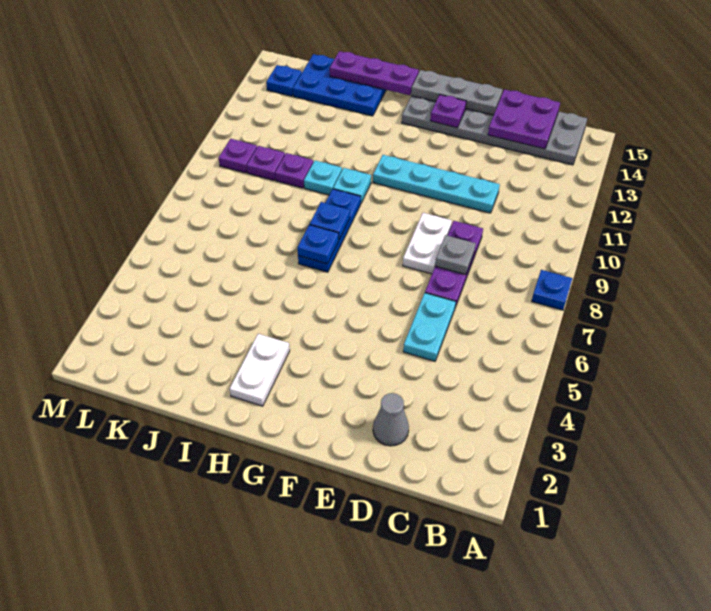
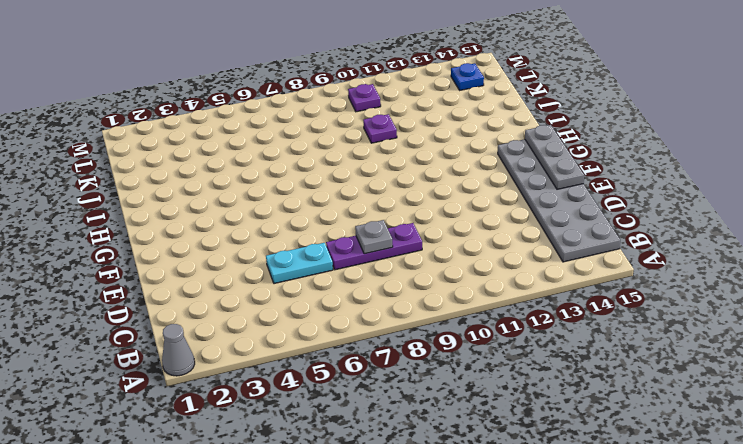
grey 1x1 cone [162,324,195,376] -> grey 1x1 cone moved to [373,393,409,446]
none -> blue 1x1 plate [532,270,572,310]
none -> cyan 1x4 plate [373,155,500,213]
none -> white 1x2 plate [403,213,452,274]

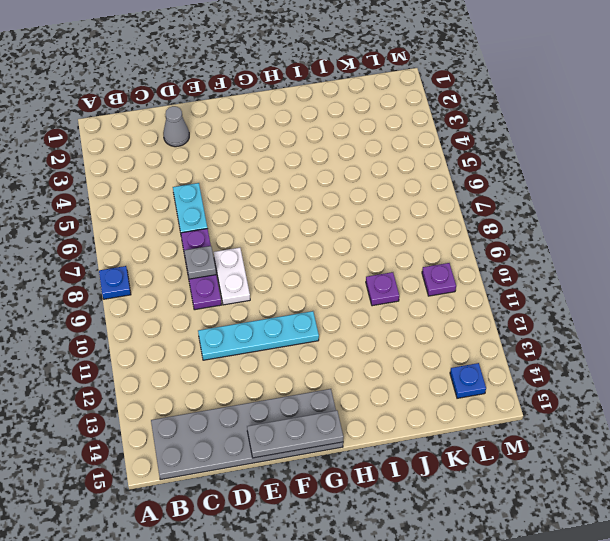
none -> white 1x2 plate [230,334,290,406]
none -> blue 1x3 plate [298,189,361,272]
none -> cyan 1x1 plate [333,168,371,203]

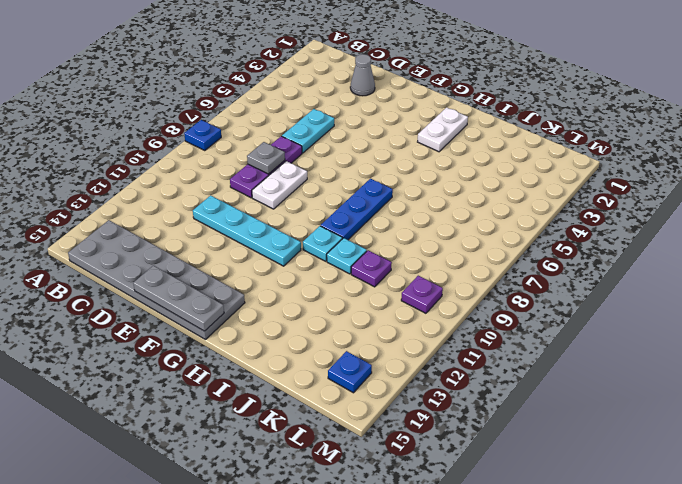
none -> blue 2x3 plate [293,54,386,116]
none -> purple 1x1 plate [247,146,285,180]
none -> purple 2x2 plate [488,89,560,149]

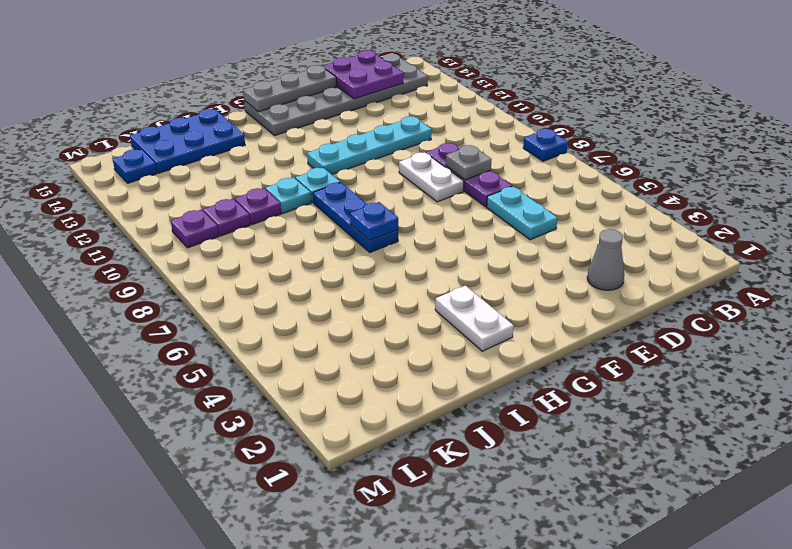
none -> purple 1x1 plate [430,95,466,128]
none -> blue 1x1 plate [310,202,350,239]
none -> purple 1x3 plate [330,51,419,95]

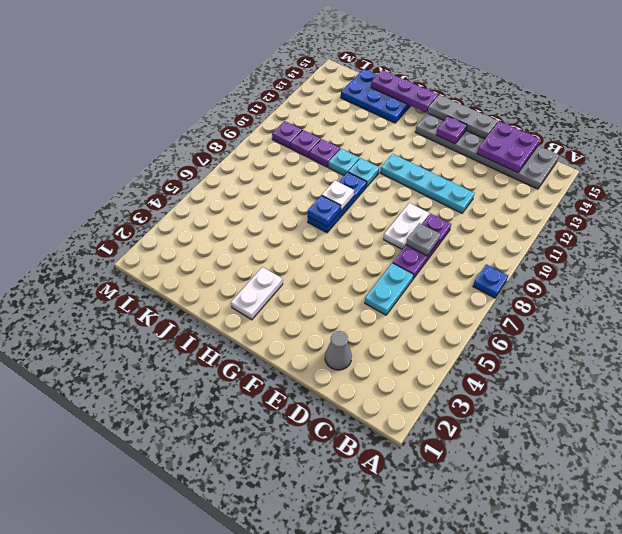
white 1x1 plate [322,180,354,211] -> blue 1x1 plate [310,202,350,239]
none -> blue 1x1 plate [266,65,302,96]

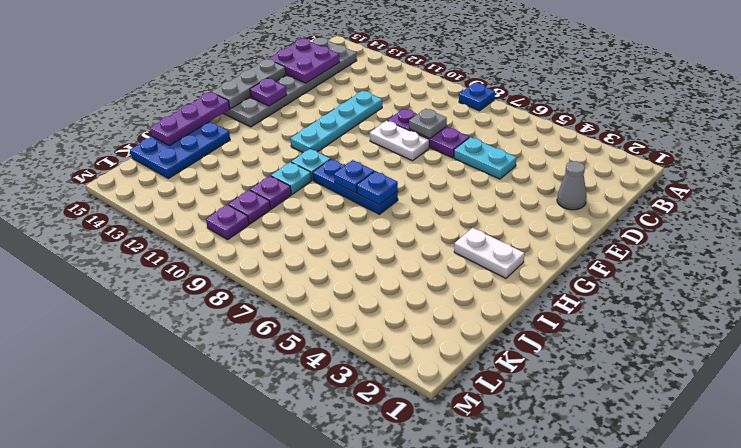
none -> blue 1x1 plate [266,65,302,96]

